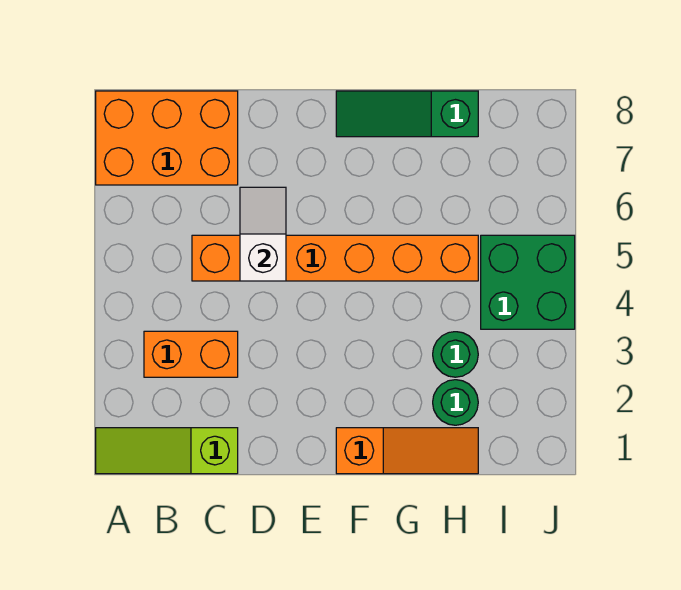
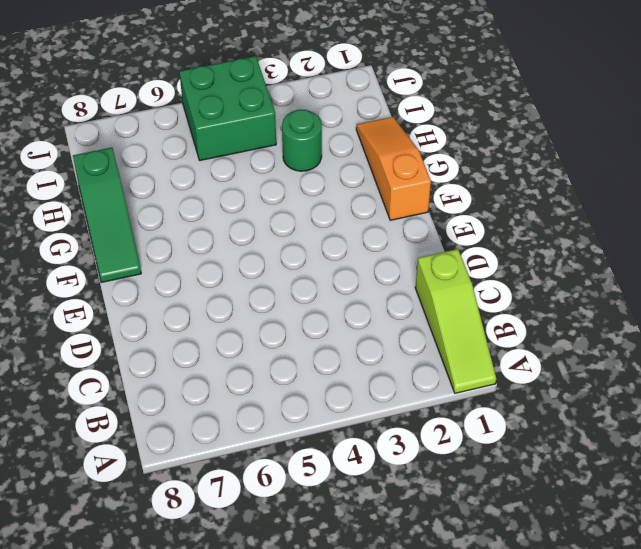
none -> orange 2x3 brick [96,91,238,185]
none -> orange 1x2 brick [144,331,238,377]

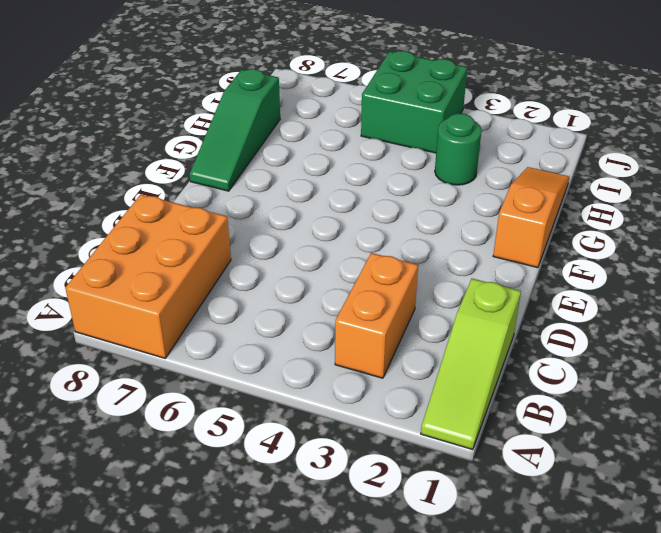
none -> orange 1x6 brick [192,235,478,281]
none -> green 1x1 round brick [433,380,478,425]

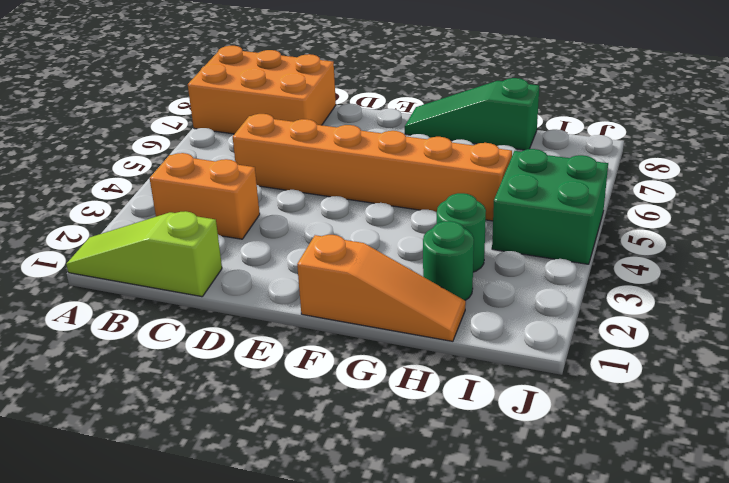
none -> white 1x2 slope [240,187,286,281]

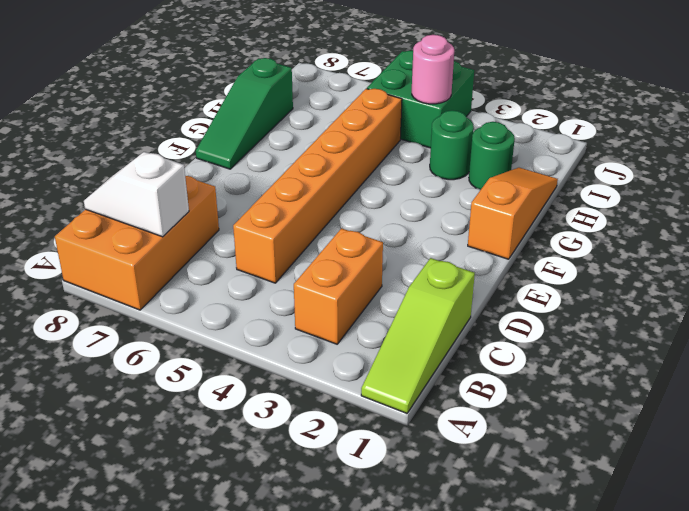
white 1x2 slope [84,152,189,237] -> white 1x2 slope moved to [240,187,286,281]
pink 1x1 round brick [412,35,454,104] -> none

